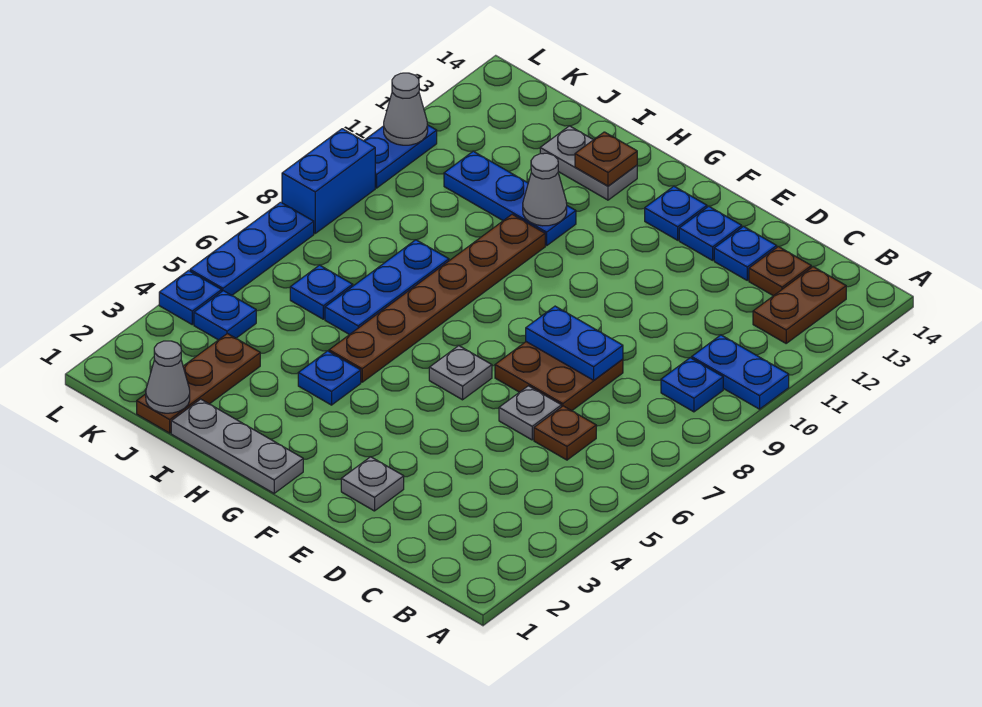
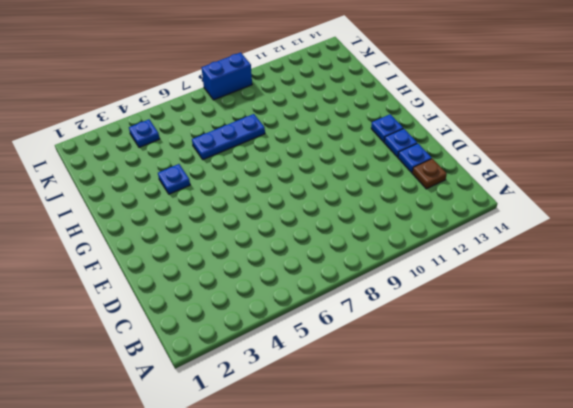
none -> blue 1x2 plate [692,335,789,409]
none -> blue 1x1 plate [661,358,723,412]
none -> brown 1x2 plate [753,267,846,343]
none -> brown 1x1 plate [534,406,596,460]

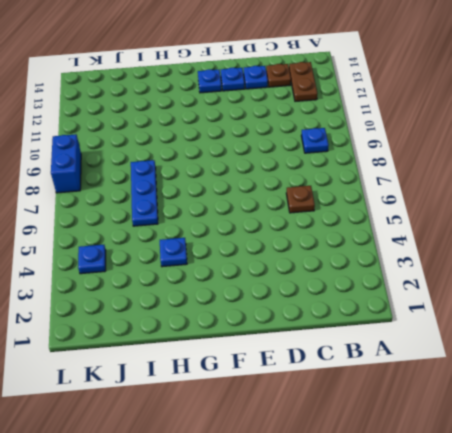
none -> blue 1x2 plate [692,335,789,409]
none -> grey 1x1 plate [499,386,561,440]
none -> brown 2x2 plate [495,342,623,411]
none -> grey 1x1 plate [341,457,404,511]

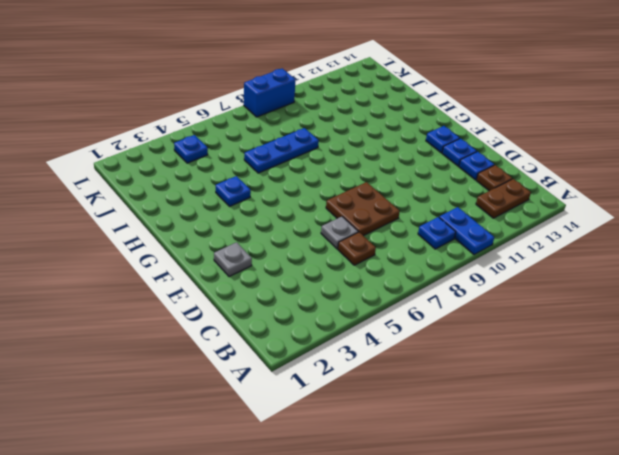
none -> grey 1x1 plate [429,346,492,400]
none -> grey 1x3 plate [171,399,303,493]
none -> brown 1x6 plate [329,214,545,382]
none -> blue 1x3 plate [444,151,576,246]

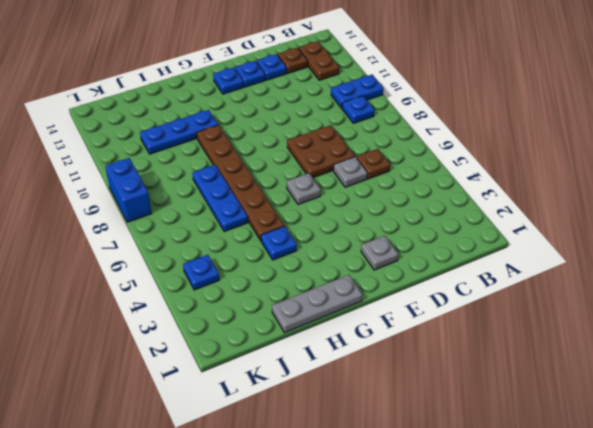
none -> grey 1x2 plate [540,126,637,200]
none -> brown 1x3 plate [137,334,260,433]
none -> blue 1x1 plate [290,265,353,319]
none -> blue 1x1 plate [159,271,222,325]

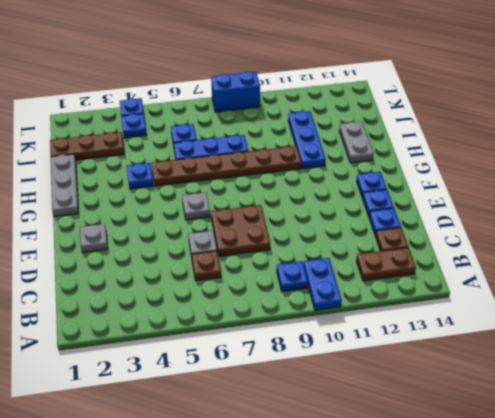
none -> blue 1x3 plate [190,202,314,295]
none -> blue 1x2 plate [364,125,437,188]
none -> blue 1x2 plate [526,306,623,380]
none -> grey 1x1 cone [523,153,567,226]

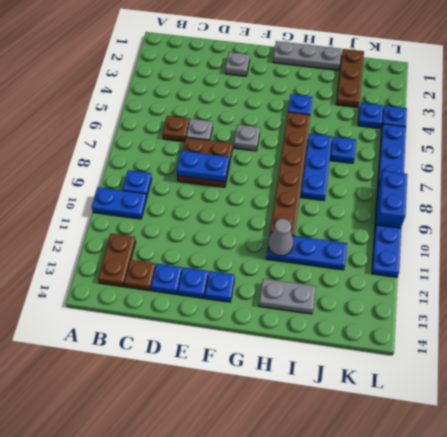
none -> brown 1x1 plate [575,132,637,186]
none -> grey 1x1 cone [146,341,190,413]
none -> grey 1x1 cone [384,73,428,145]

